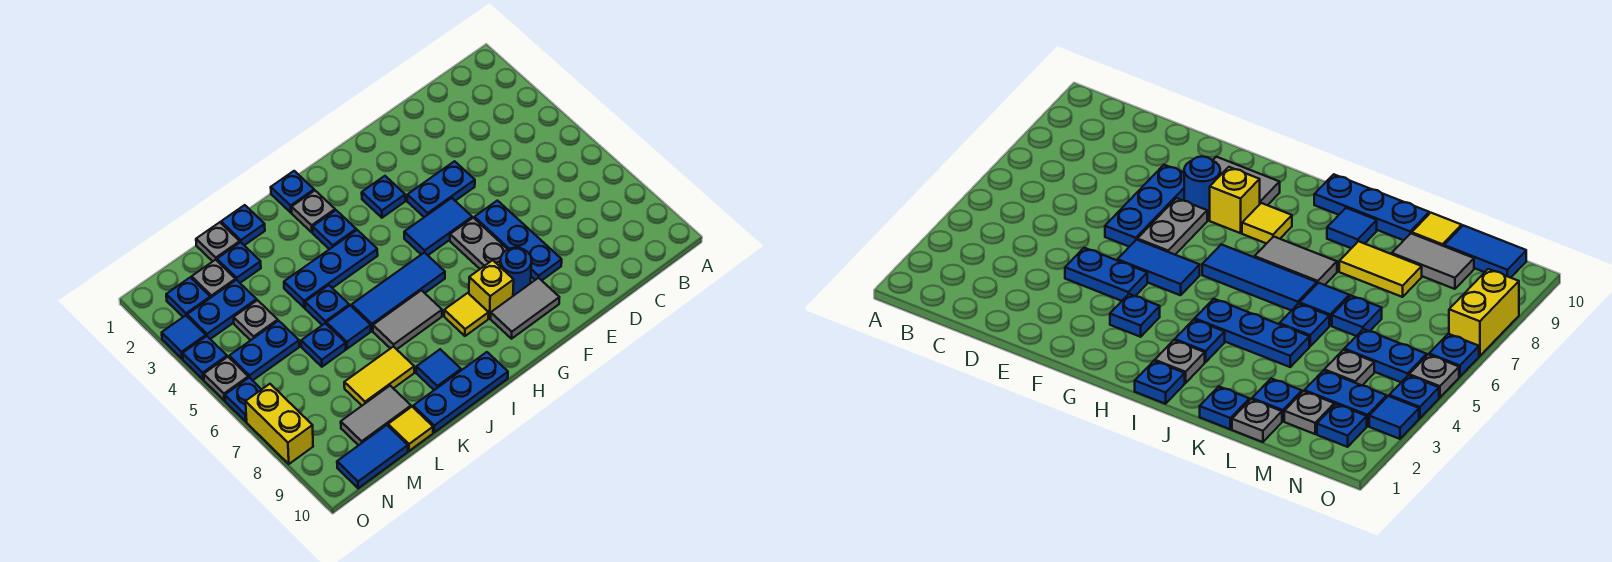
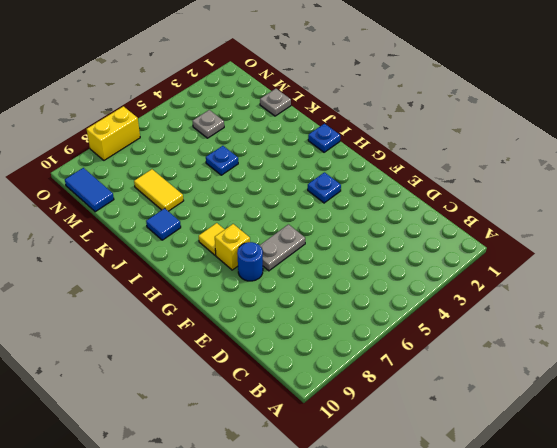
none -> blue 1x2 plate [407,161,475,217]
none -> blue 1x3 plate [474,201,562,280]
none -> blue 1x2 tile [404,198,472,255]
none -> grey 1x2 tile [491,278,559,339]

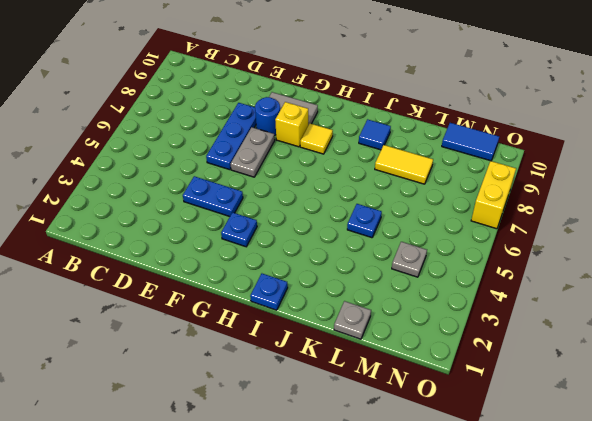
none -> blue 1x2 tile [404,198,472,255]
none -> blue 1x3 tile [351,252,445,331]
none -> grey 1x1 plate [292,191,335,232]
none -> blue 1x1 plate [313,210,356,249]

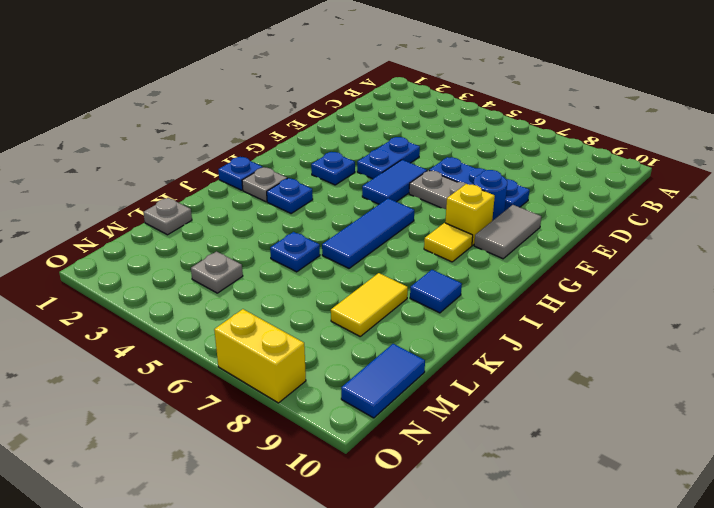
none -> blue 1x3 plate [284,230,378,308]
none -> grey 1x2 tile [373,290,442,349]
none -> blue 1x3 plate [413,352,508,432]
none -> blue 1x1 plate [221,205,265,245]

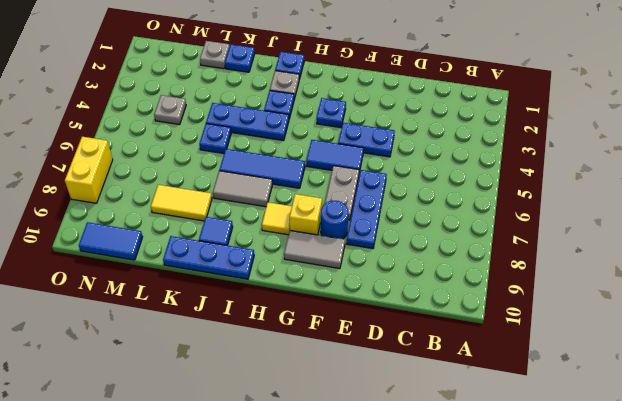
none -> blue 1x1 tile [326,306,371,349]
none -> blue 1x1 plate [217,242,261,283]
none -> blue 1x1 plate [301,323,346,367]
none -> grey 1x2 tile [341,386,411,445]

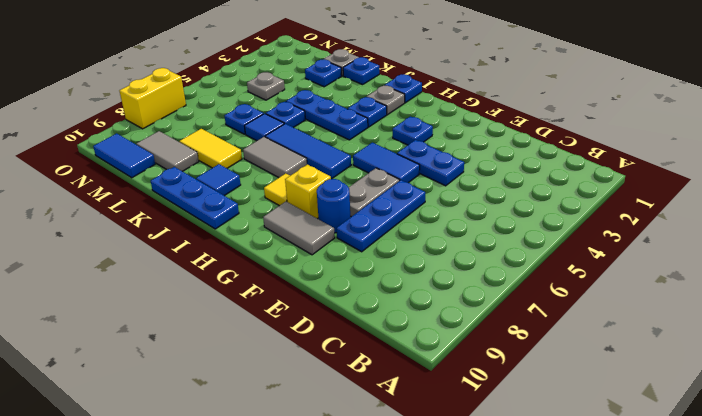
none -> yellow 1x1 tile [388,407,433,451]
none -> grey 1x1 plate [192,260,236,298]
none -> blue 1x2 plate [187,280,257,339]
none -> blue 1x2 plate [229,321,299,380]

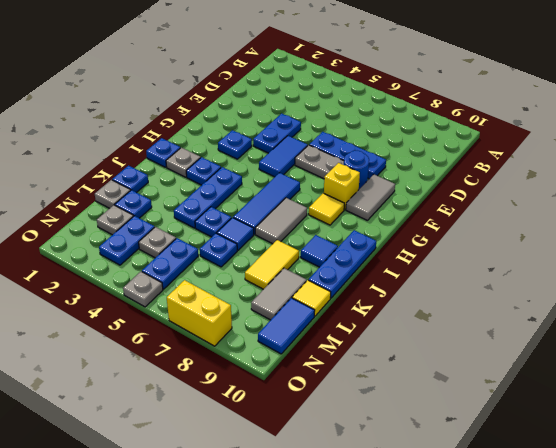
none -> blue 1x1 plate [166,277,210,317]
none -> blue 1x1 tile [162,316,206,359]
none -> blue 1x1 plate [183,336,227,380]
none -> blue 1x1 plate [225,378,262,421]

